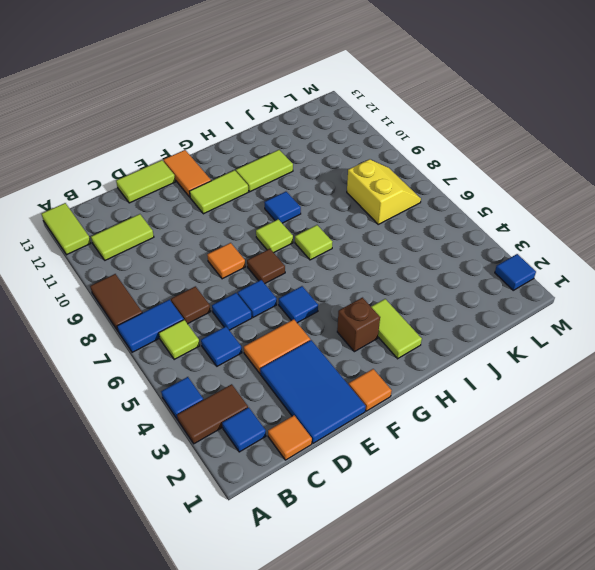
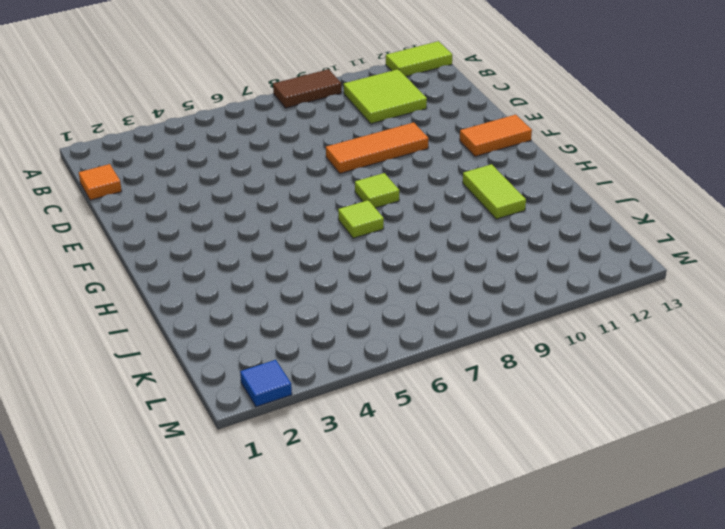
lime 2x2 tile [343,69,427,124] -> lime 1x2 tile [91,214,154,260]
orange 1x3 tile [326,122,429,173] -> orange 1x1 tile [207,243,245,279]
none -> brown 1x2 tile [177,384,248,444]
none -> blue 1x1 tile [161,377,203,420]
none -> blue 1x2 tile [117,300,184,352]
none -> blue 1x1 tile [222,407,266,452]

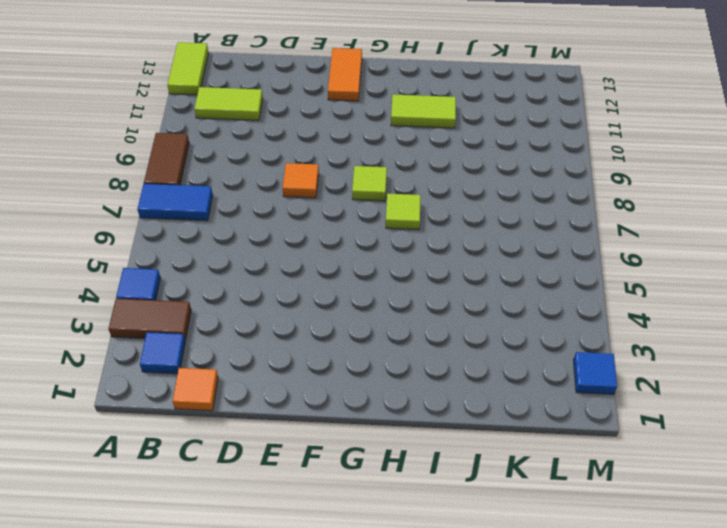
none -> lime 1x1 tile [159,320,200,360]
none -> blue 1x1 tile [201,327,242,366]
none -> brown 1x1 tile [171,286,211,324]
none -> blue 2x3 tile [260,340,366,443]

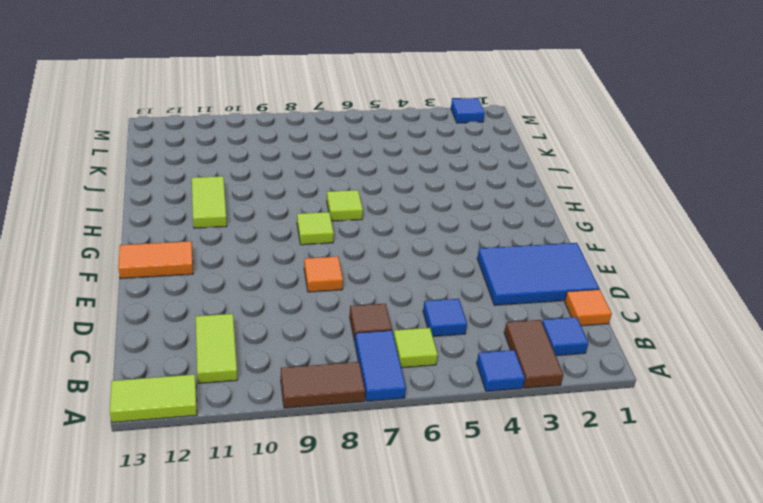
none -> orange 1x2 tile [244,319,310,373]
none -> blue 1x1 tile [212,293,252,330]
none -> lime 1x2 tile [116,160,175,203]
none -> blue 1x1 tile [237,280,277,317]

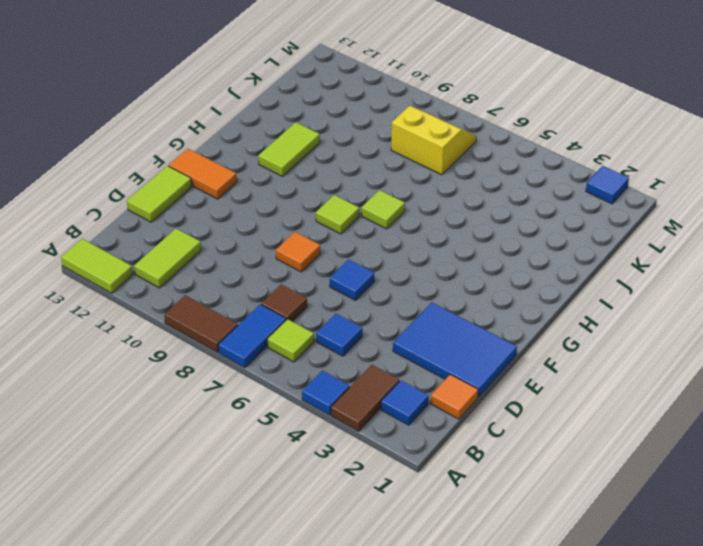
none -> orange 1x2 tile [244,319,310,373]
none -> blue 1x1 tile [212,293,252,330]
none -> orange 1x1 tile [349,369,392,411]
none -> blue 1x1 tile [279,286,318,323]

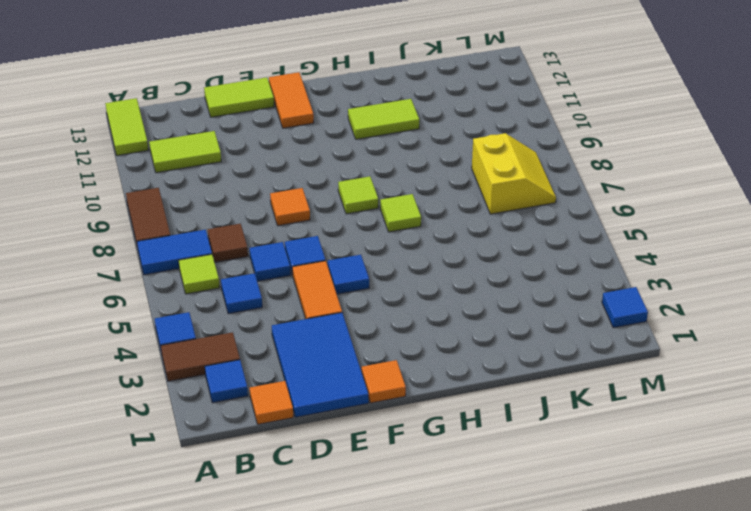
orange 1x2 tile [292,261,342,319] -> orange 1x2 tile turned to [244,319,310,373]
none -> brown 1x1 tile [247,249,285,283]
none -> lime 1x2 tile [190,170,248,214]
none -> brown 1x1 brick [337,298,380,352]
none -> lime 1x2 tile [371,299,422,359]

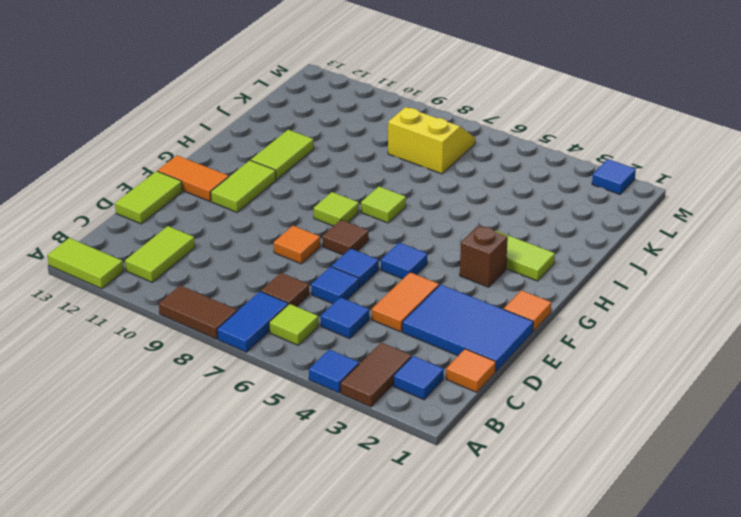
none -> blue 1x1 tile [264,192,301,223]

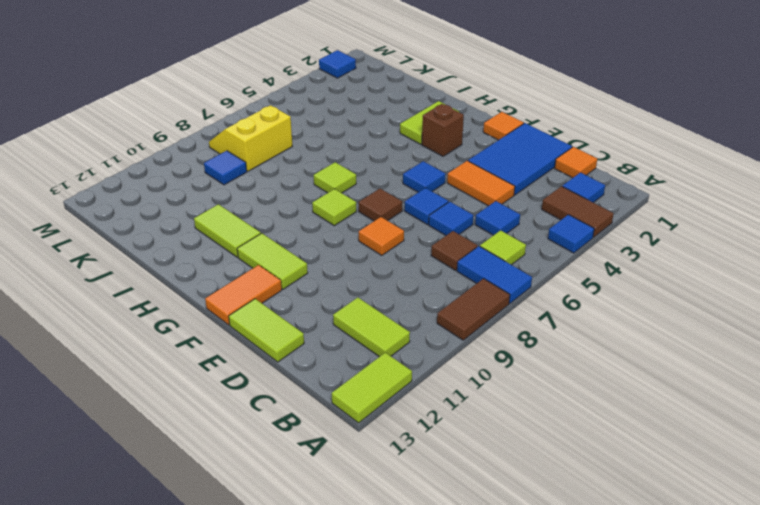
blue 1x1 tile [204,151,247,185] -> blue 1x1 tile moved to [264,192,301,223]

